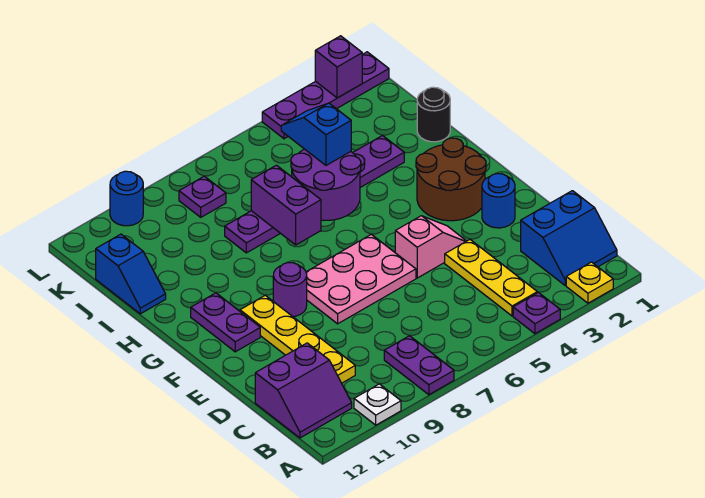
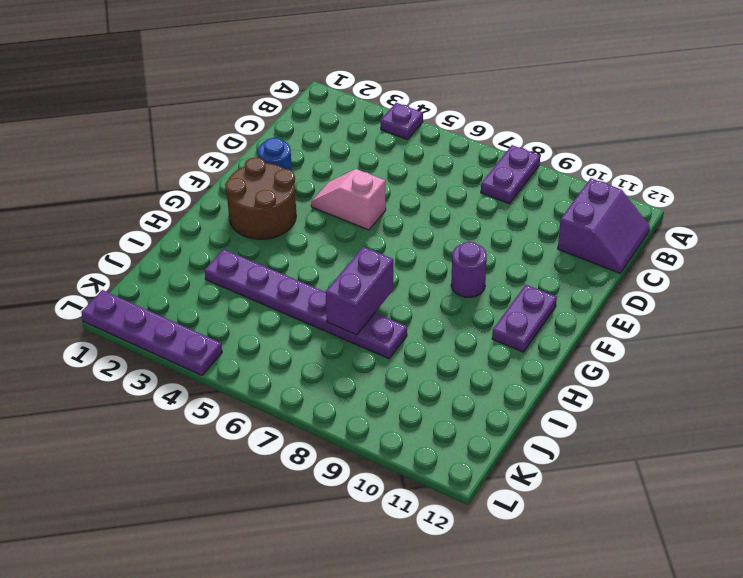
purple 2x2 slope [558,178,650,273] -> purple 2x2 slope turned to [255,343,352,438]
none -> yellow 1x1 plate [566,262,613,303]
none -> white 1x1 plate [354,384,401,425]
none -> blue 2x2 slope [521,191,617,285]

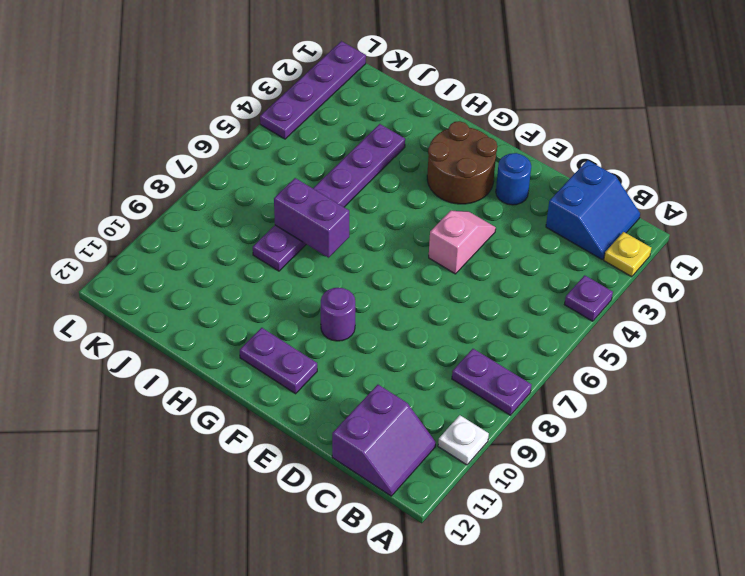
none -> yellow 1x3 plate [445,240,537,316]
none -> yellow 1x4 plate [240,295,355,383]
none -> pink 2x3 plate [306,234,416,324]

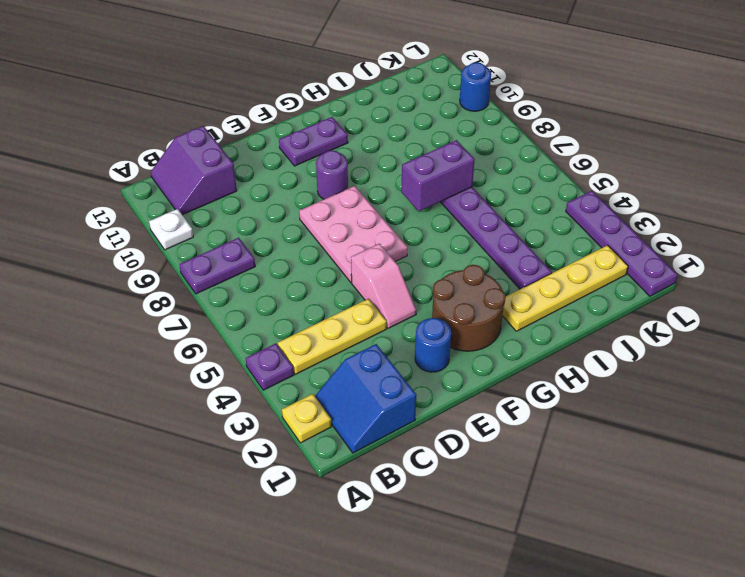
yellow 1x4 plate [502,245,628,331] -> yellow 1x4 plate moved to [240,295,355,383]
none -> black 1x1 round brick [417,87,450,142]
none -> blue 1x2 slope [96,234,166,314]
none -> purple 1x1 plate [179,176,226,217]

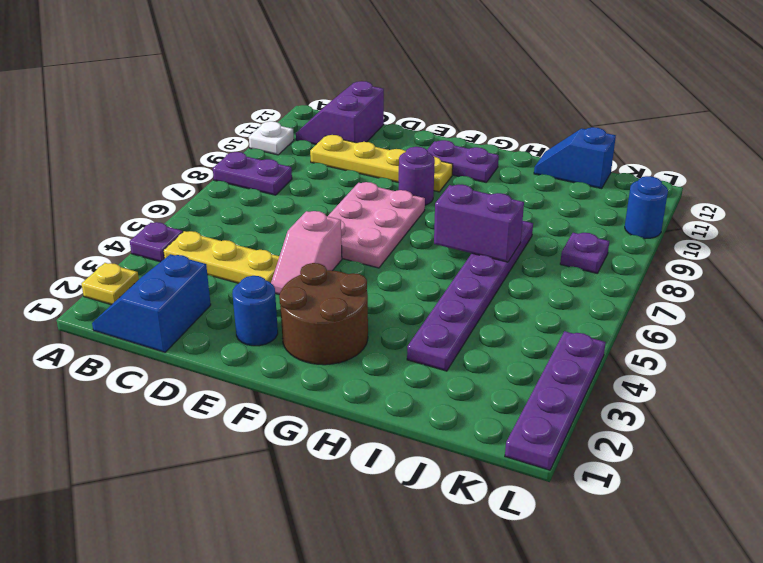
none -> black 1x1 round brick [417,87,450,142]
none -> purple 2x2 round brick [291,149,361,221]
none -> purple 1x1 brick [315,36,362,98]

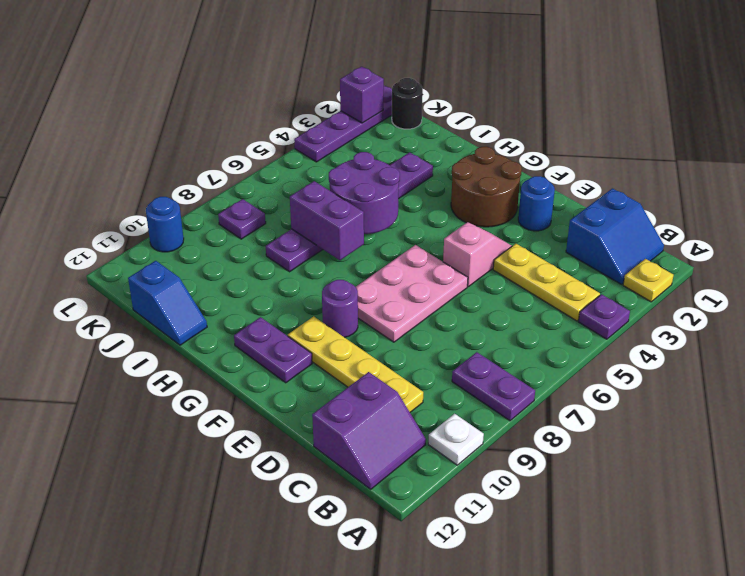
black 1x1 round brick [392,78,423,129] -> black 1x1 round brick moved to [417,87,450,142]
none -> blue 1x2 slope [281,103,351,165]

